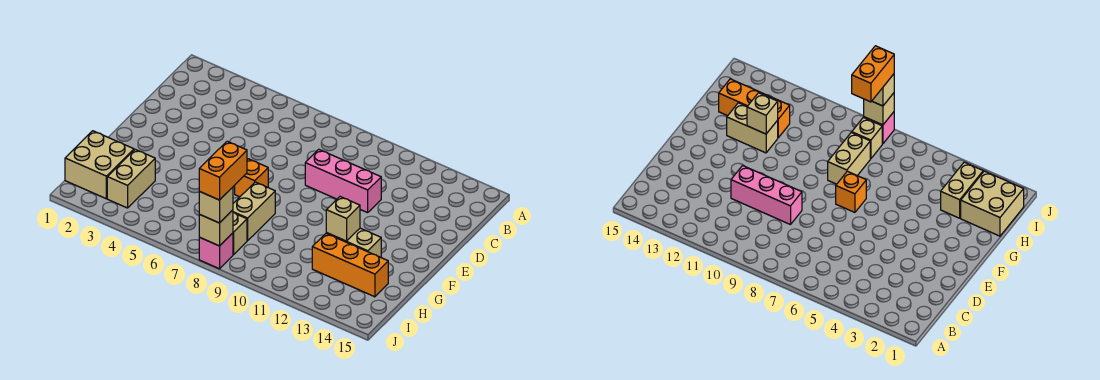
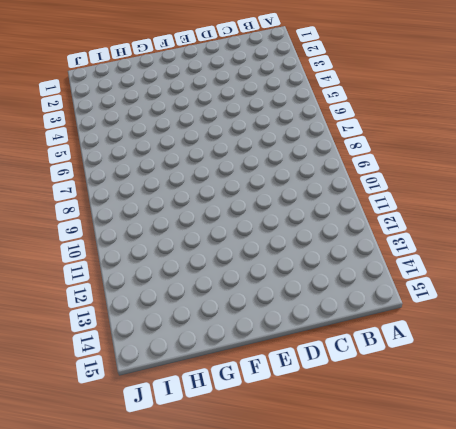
none -> pink 1x3 brick [305,149,381,213]
none -> orange 1x1 brick [235,159,268,197]
none -> tan 1x2 brick [233,182,275,241]

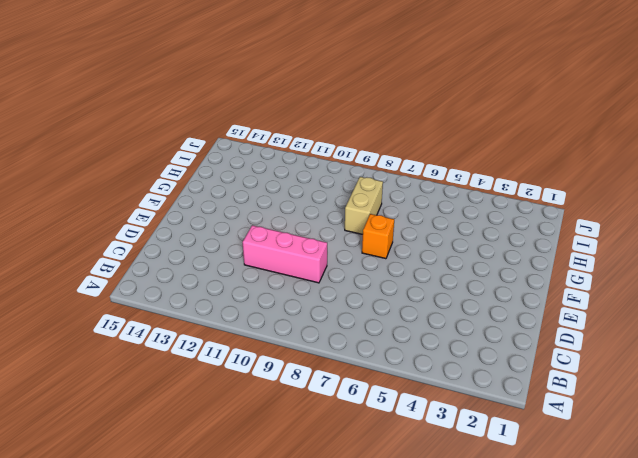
none -> tan 1x2 brick [326,228,381,257]
none -> tan 2x2 brick [65,131,134,199]
none -> tan 1x2 brick [107,149,155,208]

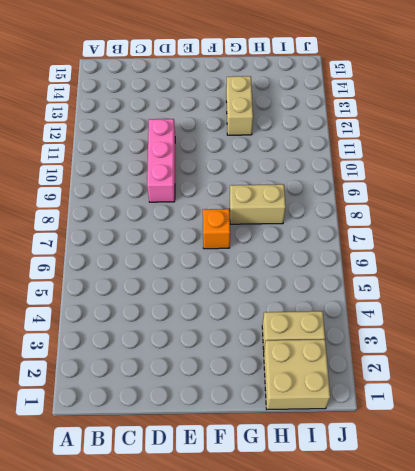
none -> orange 1x3 brick [312,234,388,297]
none -> tan 1x1 brick [233,213,247,255]
none -> pink 1x1 brick [199,233,233,269]

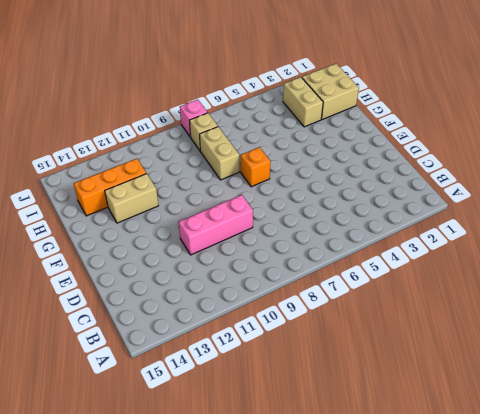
none -> tan 1x1 brick [326,197,360,241]
none -> tan 1x1 brick [199,210,233,246]
none -> tan 1x1 brick [199,187,233,223]

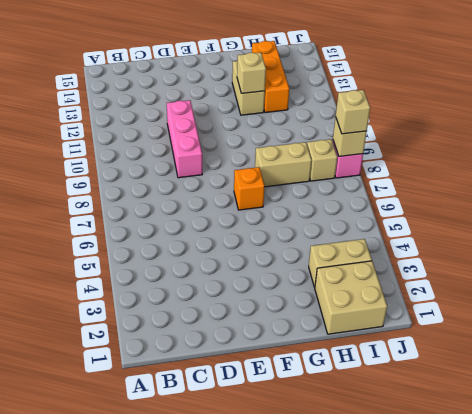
none -> orange 1x2 brick [199,141,247,200]

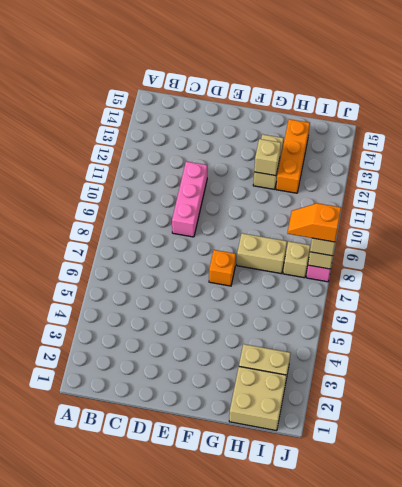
orange 1x2 slope [287,203,341,242] -> orange 1x2 brick [199,141,247,200]

